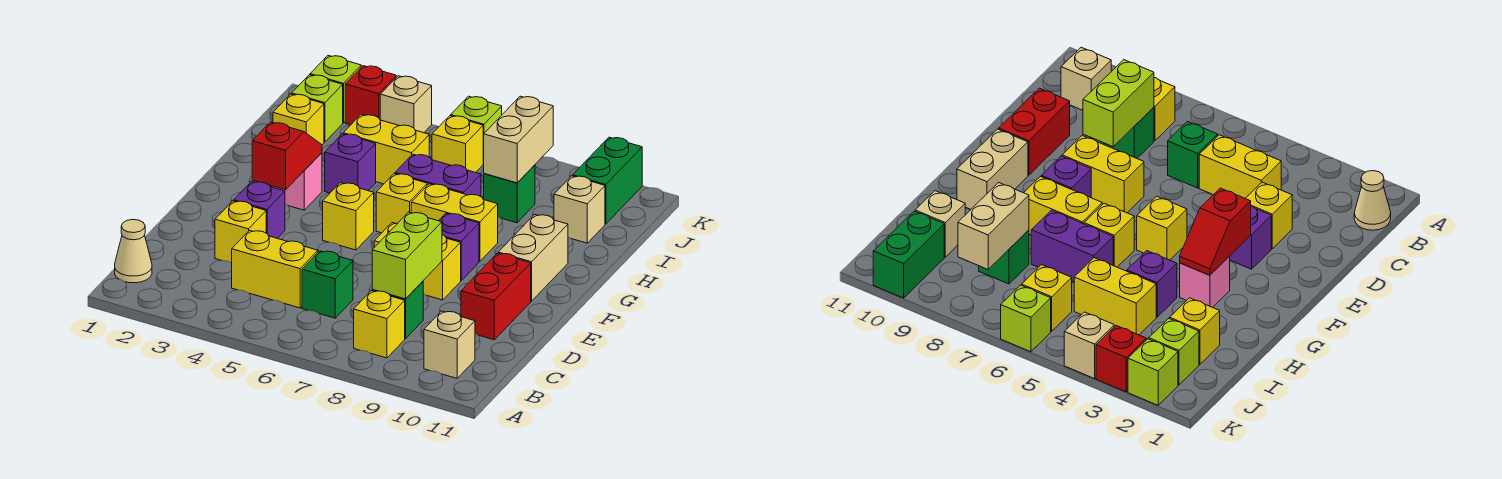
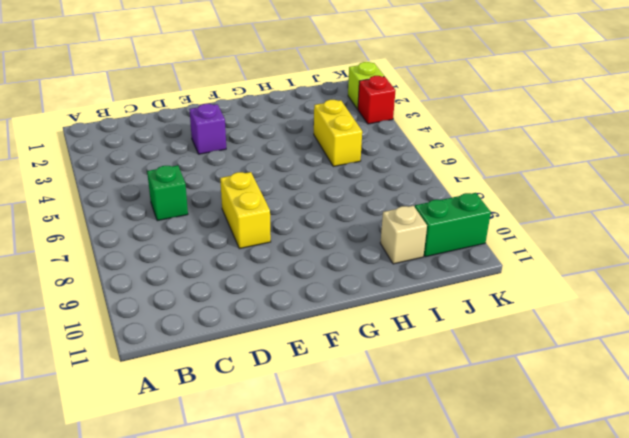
none -> tan 1x1 cone [115,220,152,283]
none -> yellow 1x1 brick [354,291,405,358]
none -> tan 1x1 brick [424,311,475,378]
none -> yellow 1x2 brick [232,230,318,308]

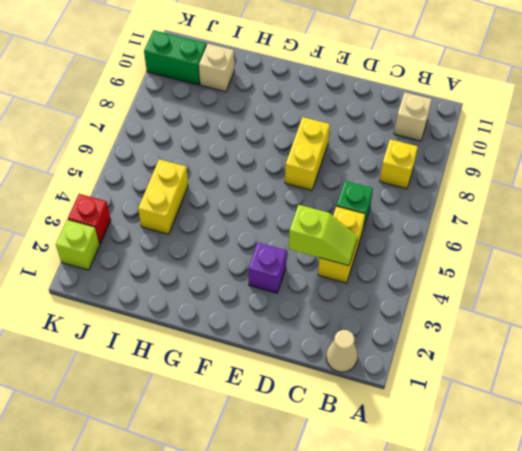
lime 1x2 slope [289,205,358,266] -> none
none -> green 1x1 brick [372,281,423,339]
none -> yellow 1x1 brick [215,201,266,263]
none -> red 1x2 brick [461,253,531,340]
none -> yellow 1x1 brick [323,183,374,250]

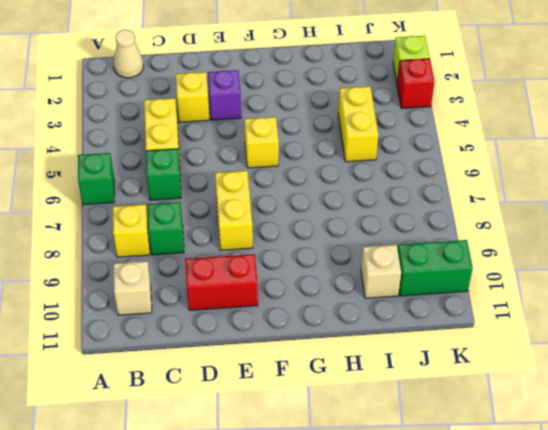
green 1x1 brick [78,153,114,205] -> green 1x1 brick moved to [484,165,535,223]
none -> purple 1x1 brick [439,213,479,280]
none -> tan 1x2 brick [498,215,568,301]
none -> pink 1x1 brick [271,153,322,210]
none -> yellow 1x1 brick [376,174,427,233]

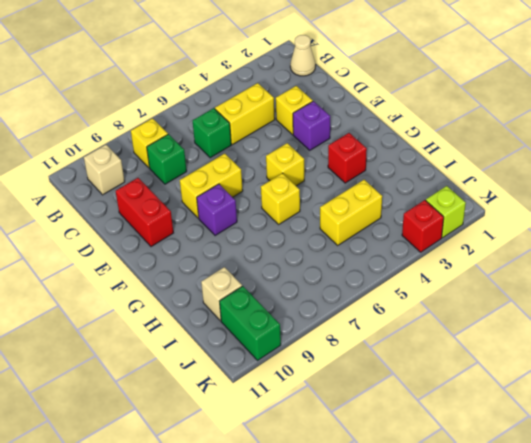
red 1x1 brick [328,133,367,183] -> pink 1x1 brick [271,153,322,210]
none -> tan 1x2 brick [498,215,568,301]
none -> yellow 1x2 brick [411,184,498,261]
none -> purple 1x1 brick [325,134,376,193]
none -> purple 1x2 brick [395,154,481,197]

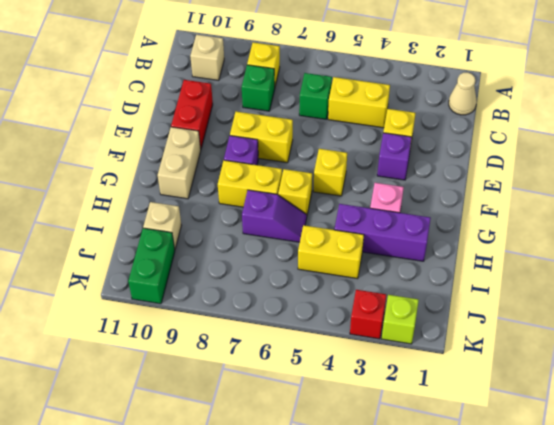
purple 1x3 brick [334,204,431,261] -> purple 1x1 brick [325,134,376,193]
purple 1x2 slope [242,190,307,242] -> purple 1x2 brick [395,154,481,197]
none -> yellow 1x1 brick [273,94,324,145]
none -> green 1x1 brick [484,165,535,223]
none -> lime 1x1 brick [292,75,343,142]
none -> yellow 1x1 brick [432,116,483,173]

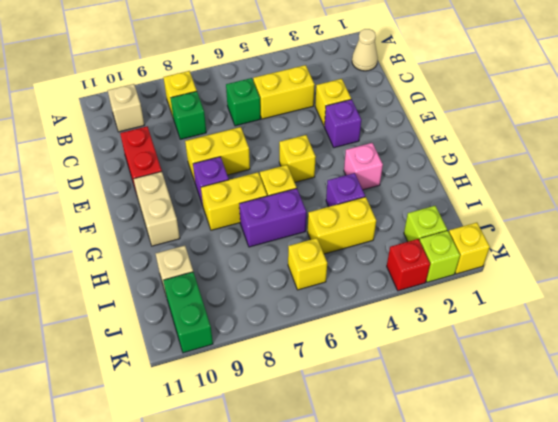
yellow 1x1 brick [449,223,490,274] -> yellow 1x1 brick moved to [273,94,324,145]
none -> green 1x1 brick [484,165,535,223]
none -> tan 1x1 brick [380,76,432,133]
none -> lime 1x1 brick [451,96,502,163]
none -> lime 1x2 brick [372,212,442,299]

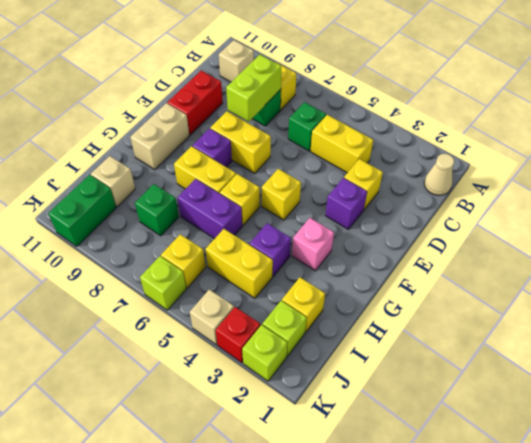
none -> red 1x2 slope [252,122,322,190]
none -> tan 1x2 brick [483,96,553,183]

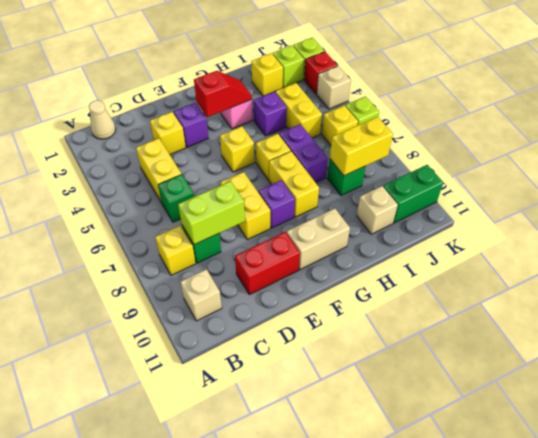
yellow 1x2 brick [330,117,393,176] -> tan 1x2 brick [483,96,553,183]

